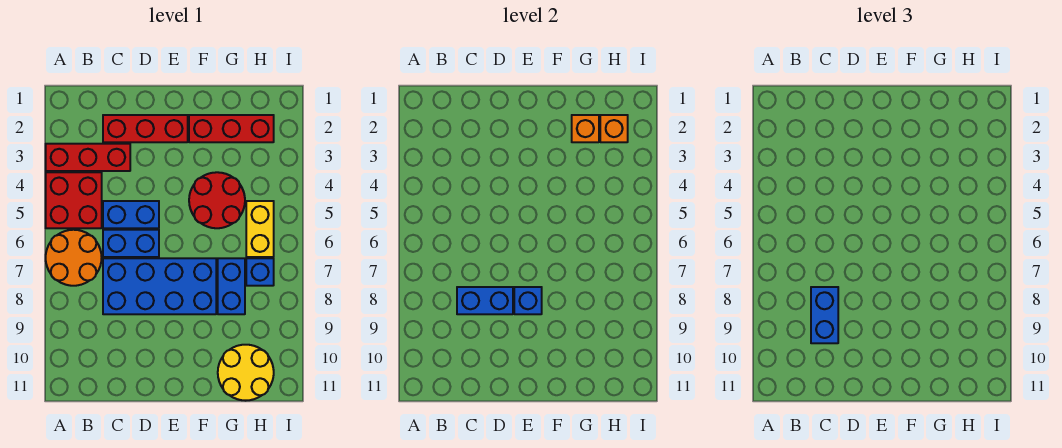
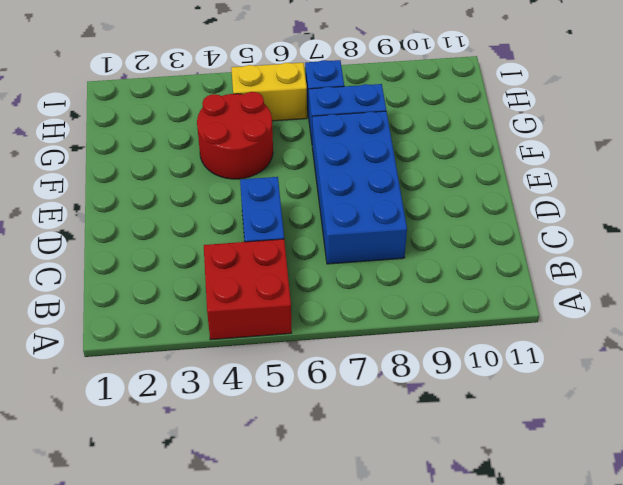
none -> red 1x3 brick [46,144,130,171]
none -> orange 2x2 round brick [46,230,102,286]
none -> red 1x3 brick [103,115,188,142]

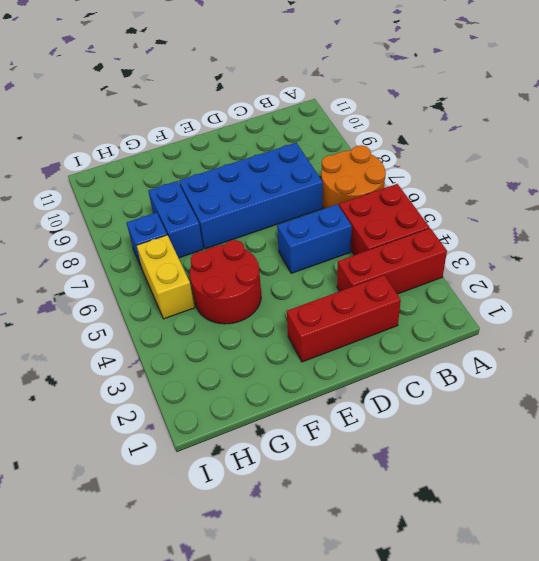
none -> blue 1x2 brick [103,230,159,257]
none -> red 1x3 brick [189,115,274,142]
none -> yellow 2x2 round brick [218,345,274,401]

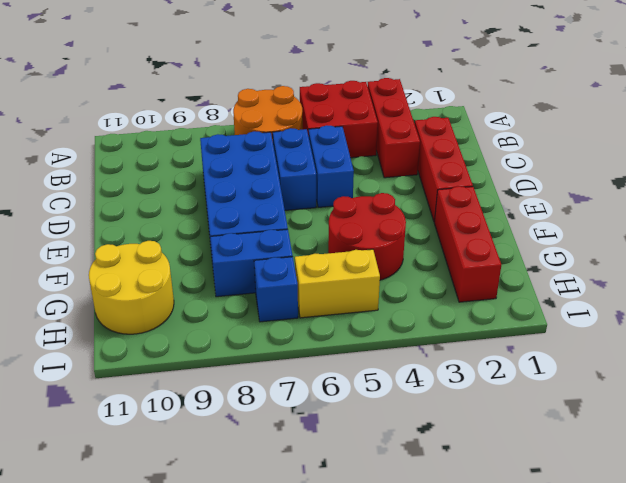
none -> blue 1x2 brick [457,287,513,314]
none -> blue 1x1 brick [514,287,542,314]
none -> orange 1x1 brick [572,115,599,142]

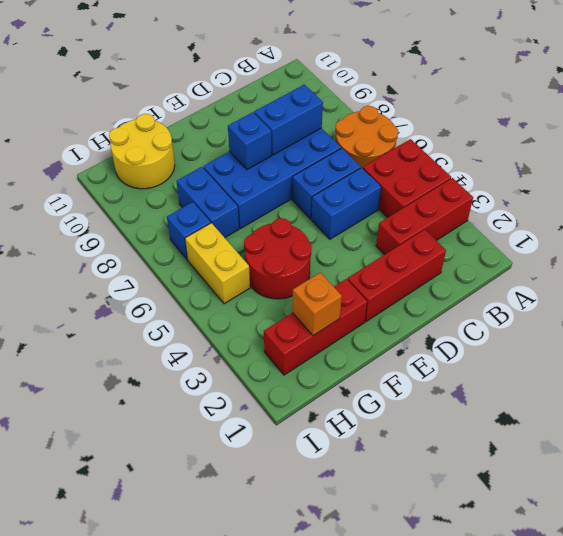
none -> orange 1x1 brick [600,115,628,142]
none -> blue 1x2 brick [811,287,838,343]

